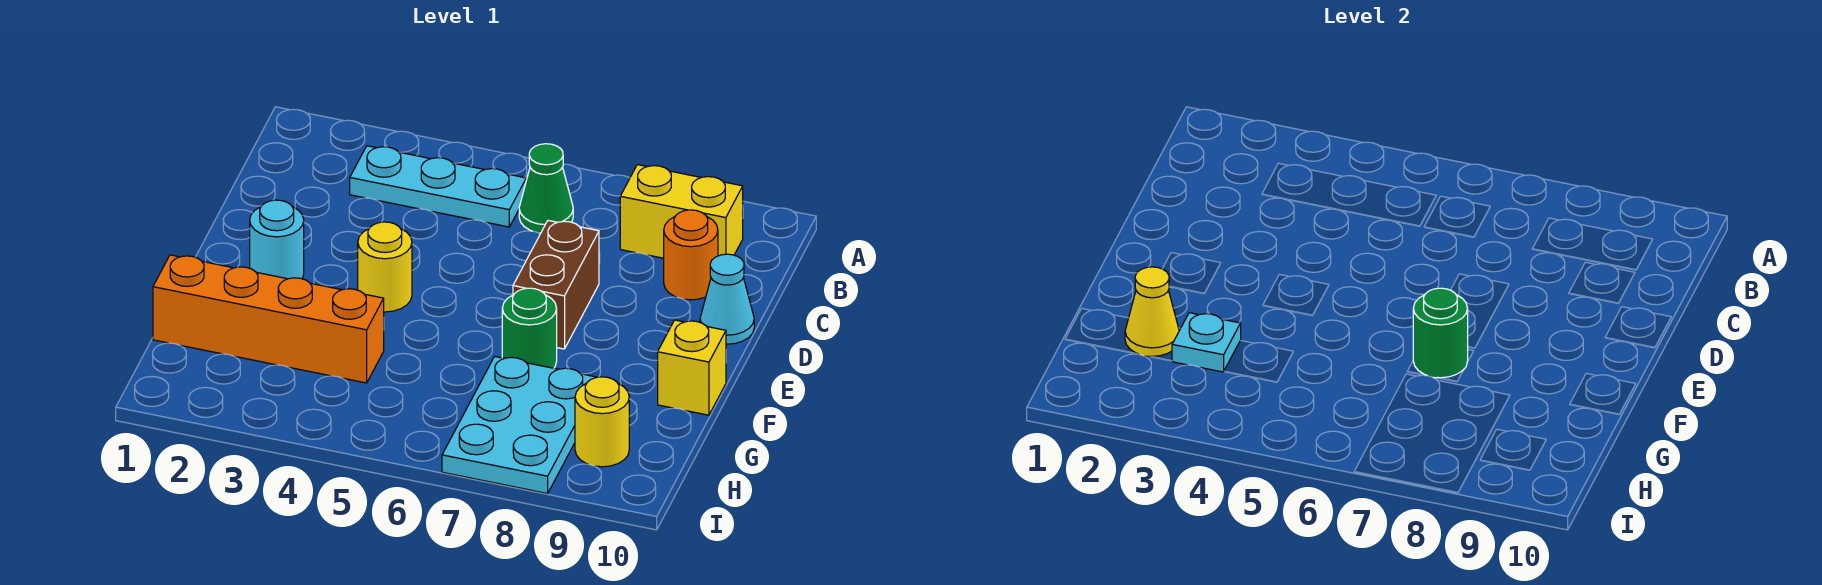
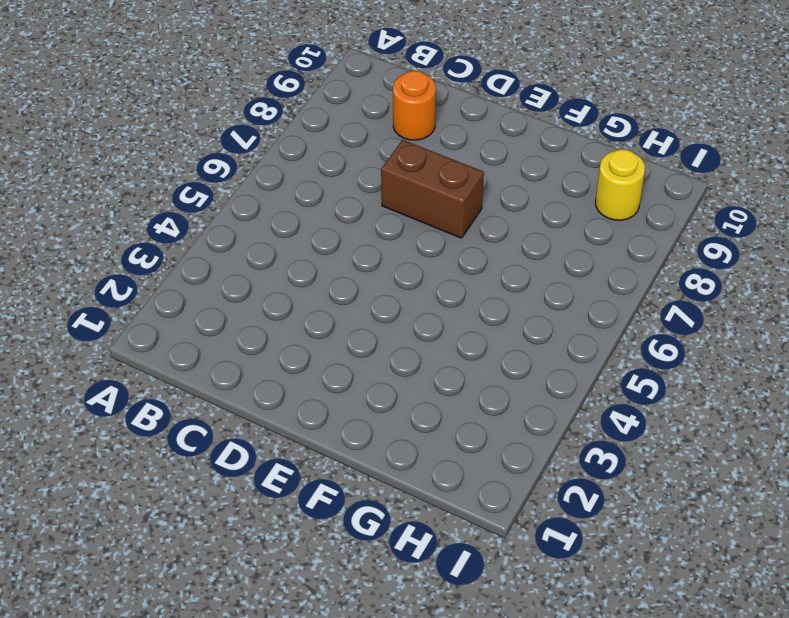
none -> cyan 1x3 plate [350,146,526,227]
none -> green 1x1 cone [519,144,573,233]
none -> yellow 1x2 brick [620,165,743,258]

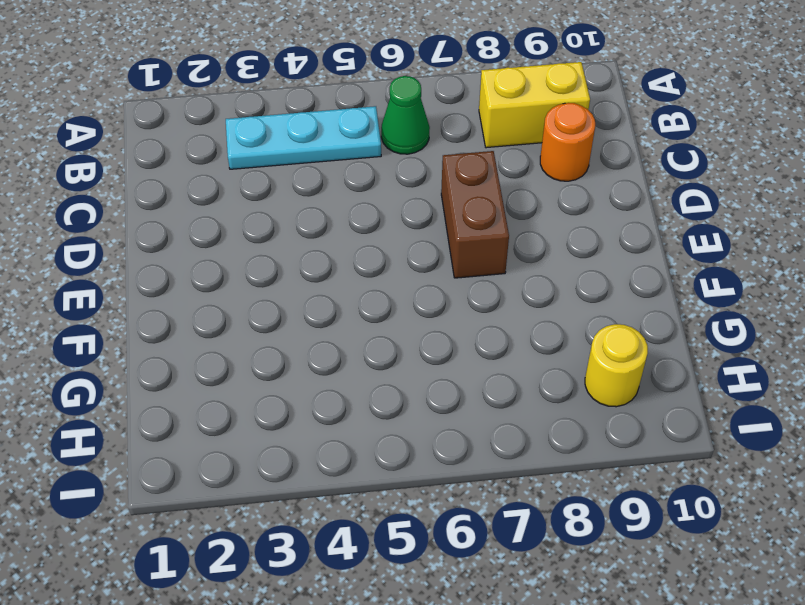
none -> cyan 1x1 cone [700,254,754,344]
none -> cyan 1x1 round brick [250,200,304,279]
none -> yellow 1x1 round brick [358,222,412,312]

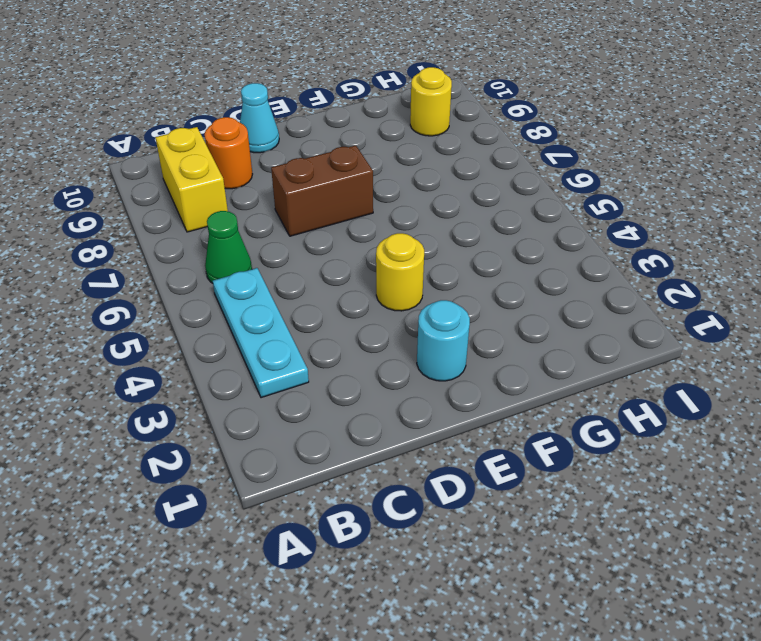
none -> green 1x1 round brick [502,288,557,368]
none -> yellow 1x1 brick [658,320,726,415]
none -> orange 1x4 brick [153,255,384,383]

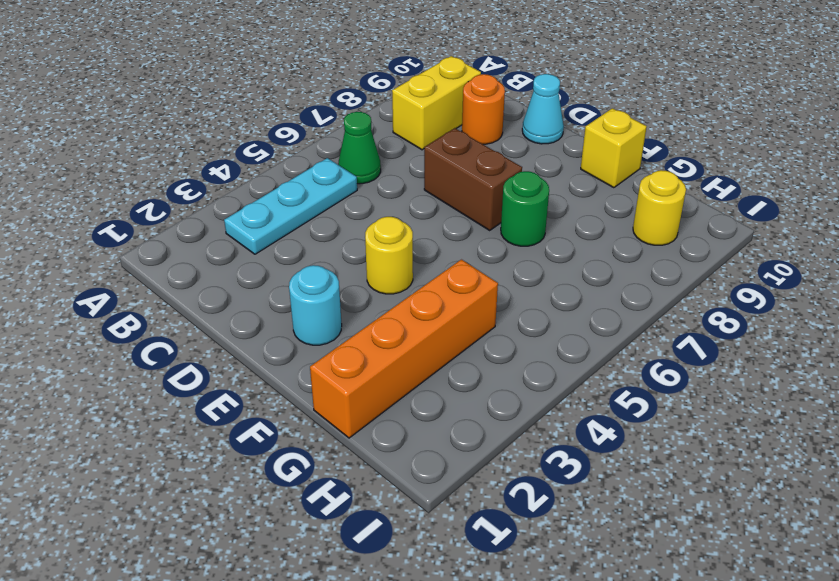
none -> cyan 2x3 plate [442,357,597,494]
none -> green 1x1 round brick [1413,288,1468,378]
none -> yellow 1x1 cone [1125,267,1179,357]

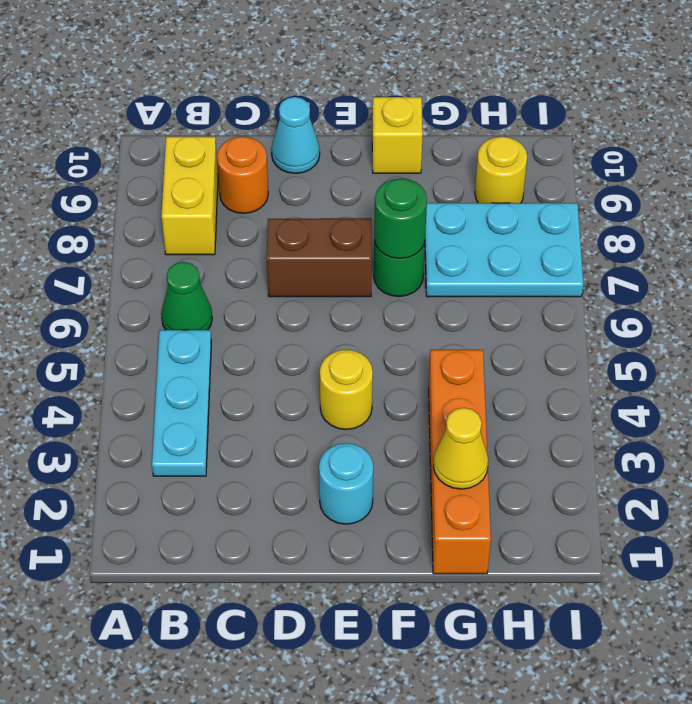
none -> cyan 1x1 plate [1172,313,1241,372]

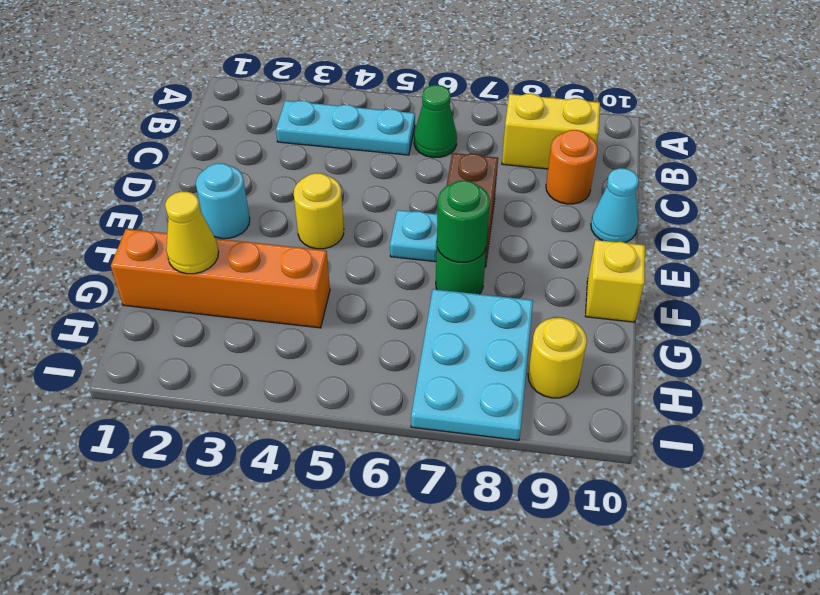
cyan 1x1 plate [390,210,438,262] -> cyan 1x1 plate moved to [1172,313,1241,372]

